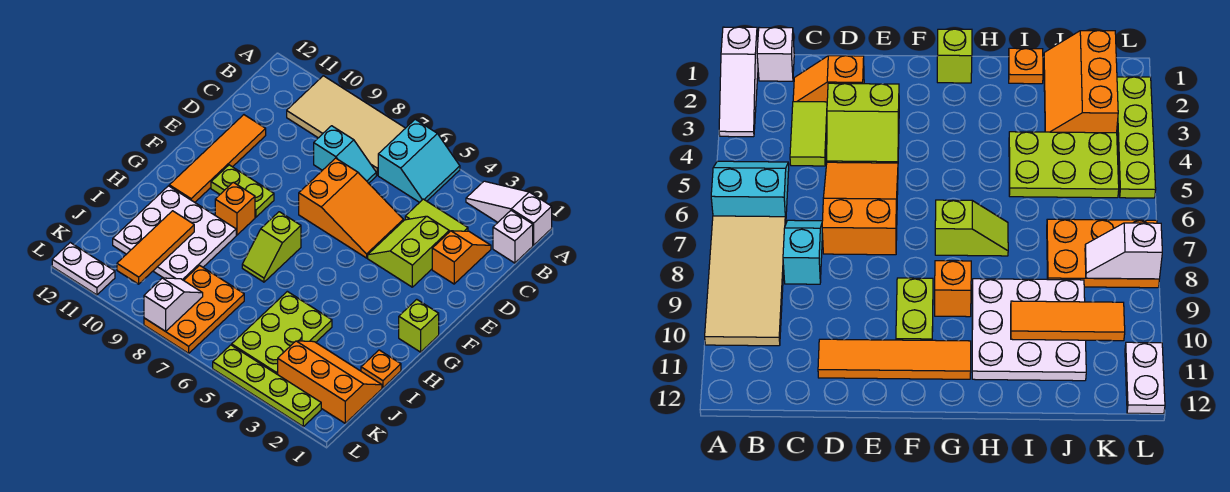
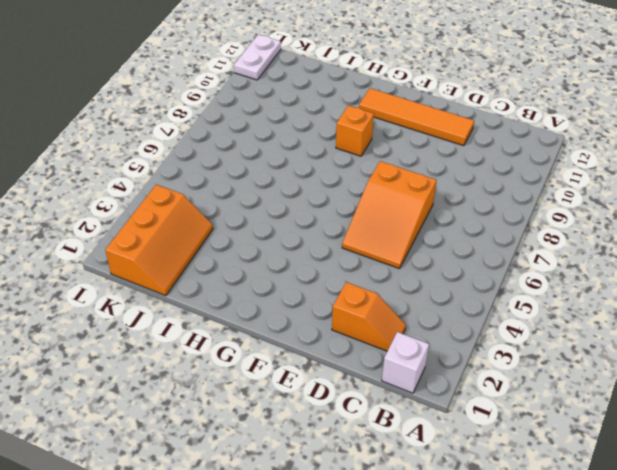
none -> white 1x3 slope [466,181,552,245]
none -> cyan 2x2 slope [378,119,460,202]
none -> tan 2x4 tile [287,76,405,175]

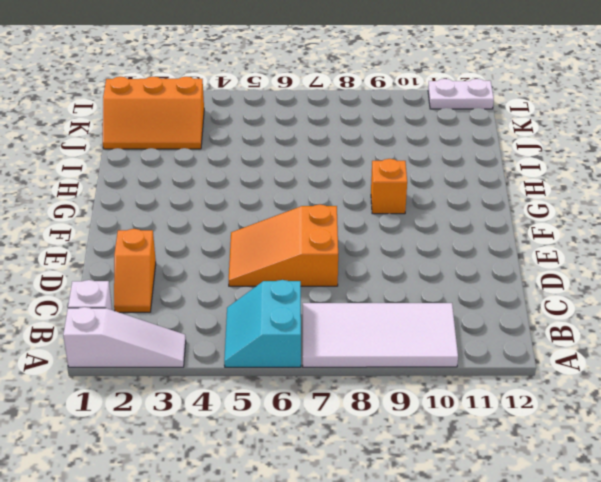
white 2x4 tile [303,303,458,367] -> tan 2x4 tile [287,76,405,175]
none -> lime 1x2 tile [405,199,468,232]
none -> cyan 1x2 slope [314,126,376,183]
none -> lime 2x2 slope [368,216,449,287]

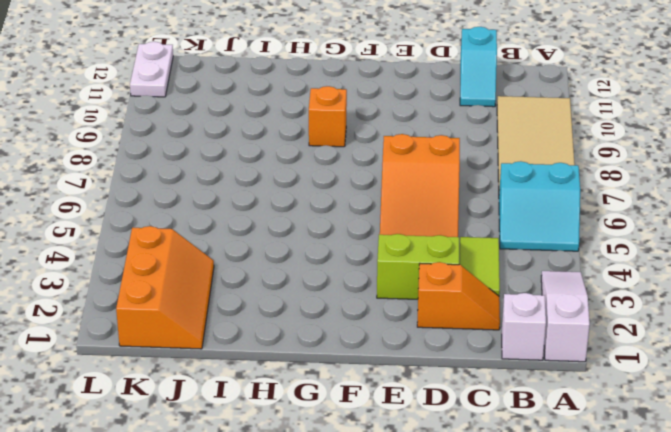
cyan 1x2 slope [460,27,497,107] -> cyan 1x2 slope moved to [314,126,376,183]
none -> orange 1x4 tile [169,115,266,202]
none -> lime 1x2 plate [211,165,274,217]
none -> lime 1x1 brick [399,299,439,352]

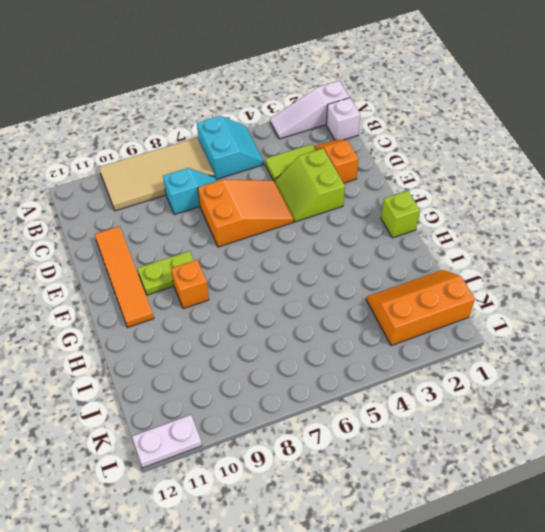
none -> lime 1x2 slope [242,212,301,282]
none -> white 3x3 plate [113,186,236,280]
none -> orange 1x1 plate [361,350,401,388]

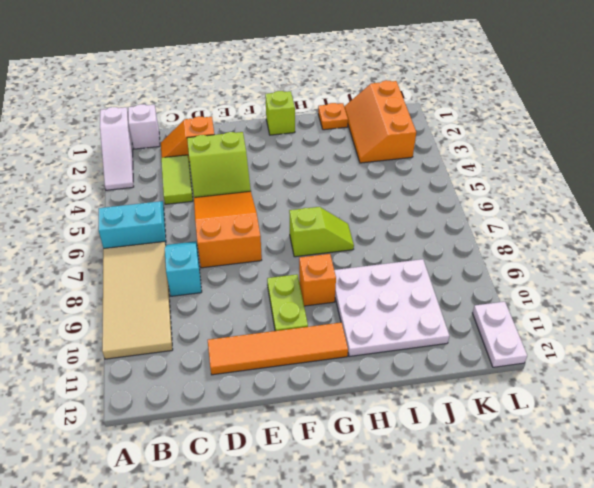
none -> lime 2x3 plate [232,291,332,374]
none -> orange 2x3 plate [144,265,244,353]
none -> lime 1x4 plate [213,345,321,427]

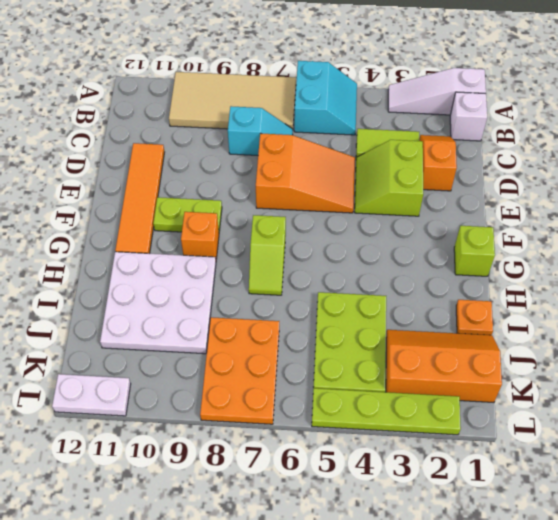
none -> orange 1x3 tile [117,211,194,284]
none -> white 1x2 slope [144,278,203,331]

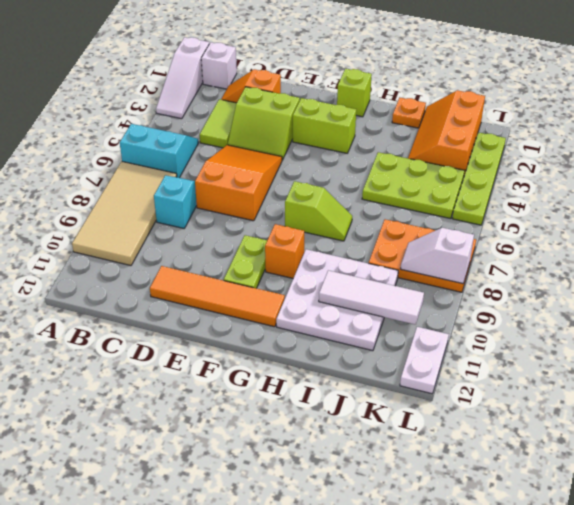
lime 1x2 brick [293,98,356,153] -> none
white 1x3 tile [319,270,424,325] -> orange 1x3 tile [117,211,194,284]

